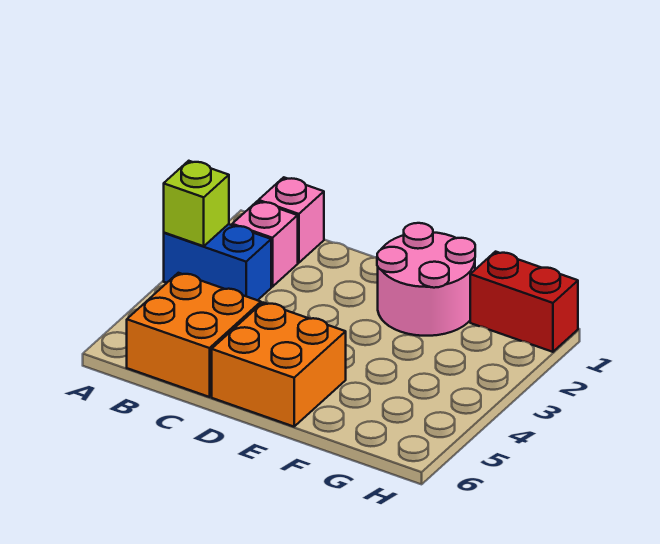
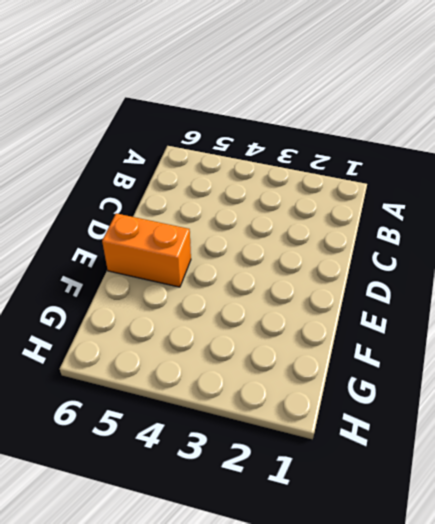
orange 1x2 brick [102,213,191,287] -> orange 2x2 brick [212,303,346,427]
none -> blue 1x2 brick [164,224,271,300]
none -> pink 1x1 brick [259,177,324,263]

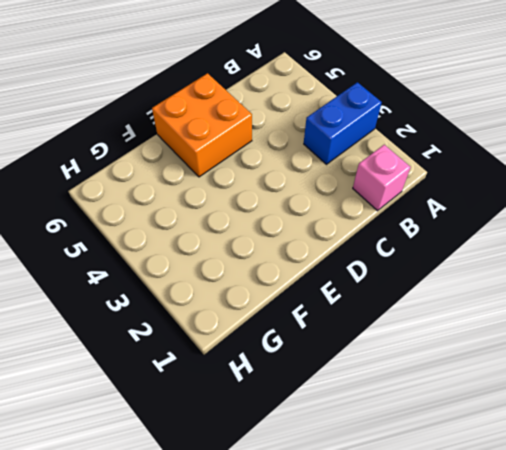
none -> pink 1x1 brick [232,201,298,287]
none -> orange 2x2 brick [127,273,261,397]

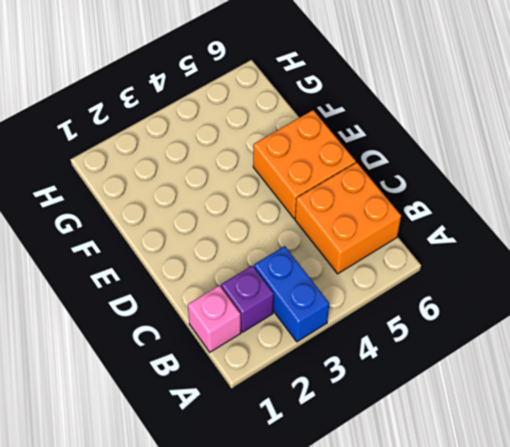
purple 1x1 brick [221,266,274,332] -> pink 1x1 brick [232,201,298,287]
none -> pink 2x2 round brick [377,223,475,336]
none -> red 1x2 brick [470,252,578,352]

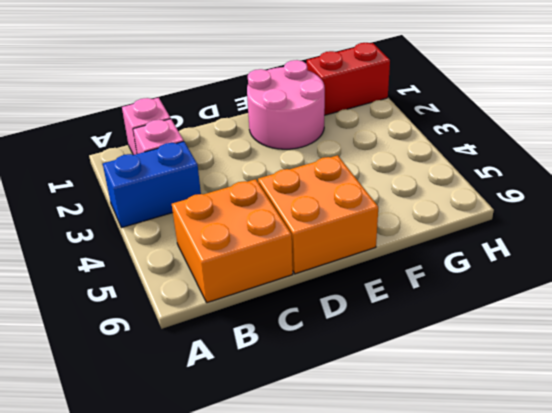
none -> lime 1x1 brick [164,161,229,246]

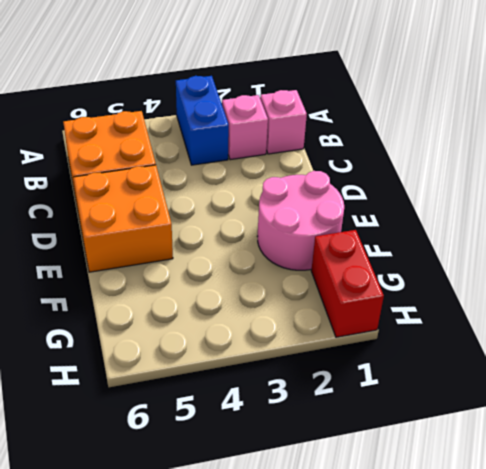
none -> lime 1x1 brick [164,161,229,246]

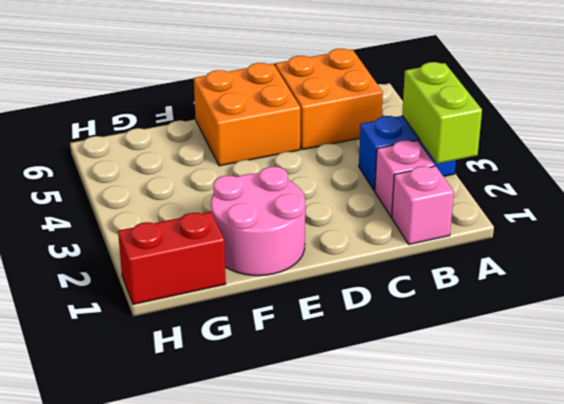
lime 1x2 brick [402,62,482,164] -> lime 1x1 brick [164,161,229,246]

